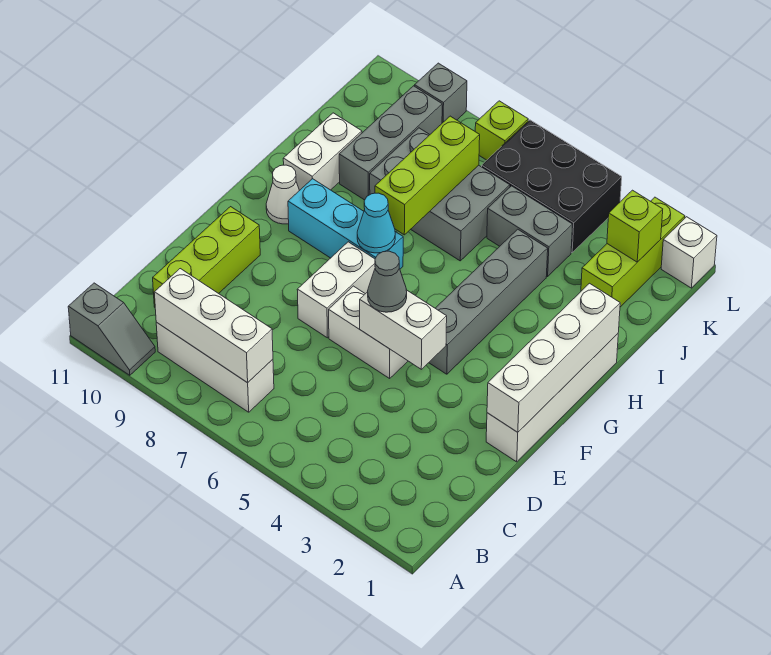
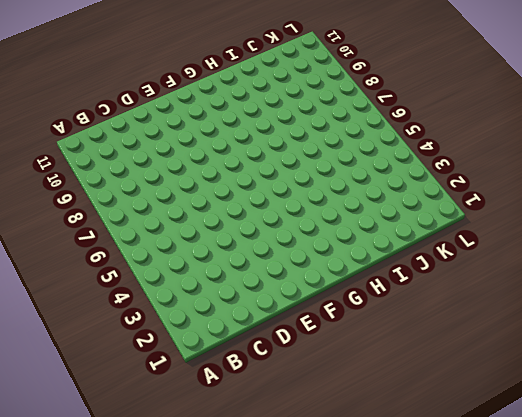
none -> grey 1x2 slope [68,283,155,375]
none -> white 1x3 brick [156,322,274,412]
none -> lime 1x3 brick [153,207,260,307]

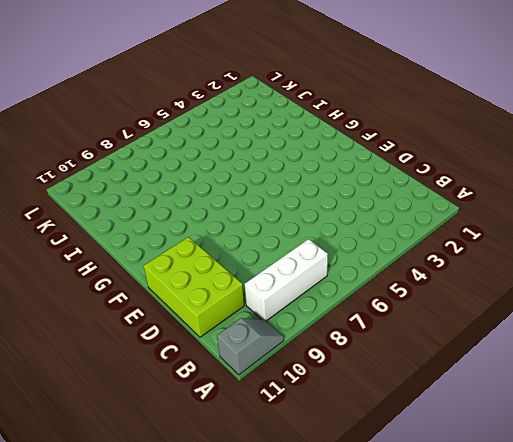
lime 2x3 brick [144,237,244,337] -> lime 1x3 brick [153,207,260,307]
none -> white 1x4 brick [486,334,618,462]
none -> white 1x2 brick [329,286,408,378]
none -> white 1x2 brick [297,242,375,338]

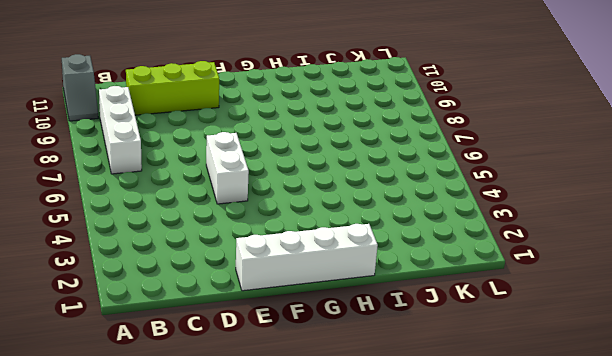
none -> white 1x2 brick [297,242,375,338]
none -> grey 1x4 brick [429,229,548,374]
none -> cyan 1x3 brick [288,179,403,269]

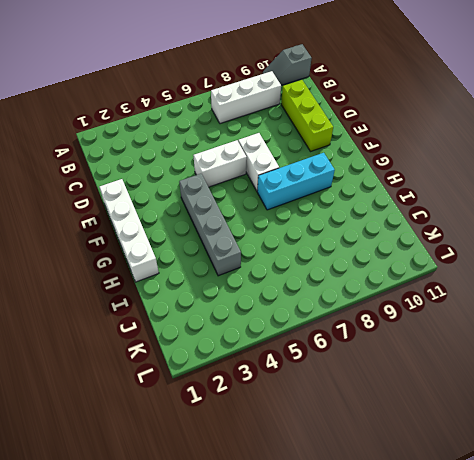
none -> white 1x1 cone [266,165,299,224]
none -> white 1x2 brick [283,113,362,190]
none -> grey 2x3 brick [370,128,510,261]

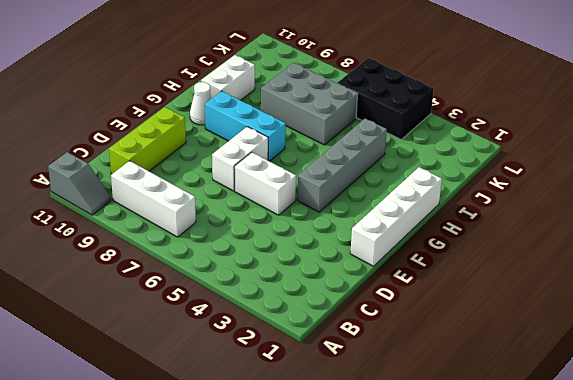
none -> grey 1x3 brick [339,86,442,200]
none -> lime 1x3 brick [581,197,685,307]
none -> grey 1x2 brick [487,186,573,277]

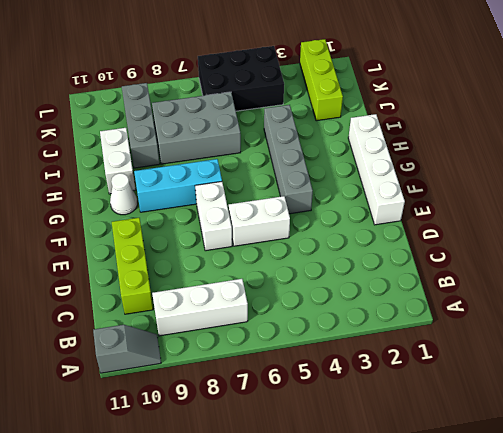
none -> grey 1x2 brick [487,186,573,277]
none -> white 1x1 brick [661,217,717,288]
none -> lime 1x1 brick [475,101,528,160]

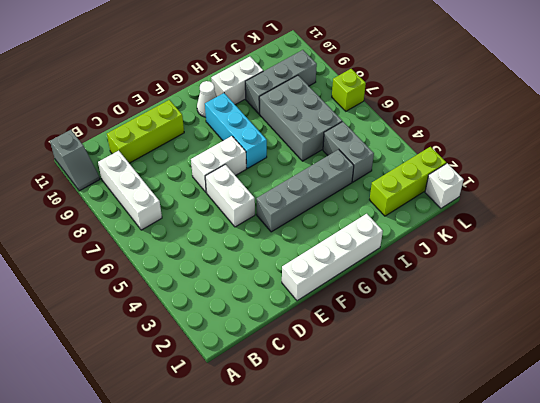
none -> black 2x3 brick [482,120,622,252]
none -> grey 1x1 brick [415,63,467,123]
none -> white 1x3 brick [154,269,273,383]

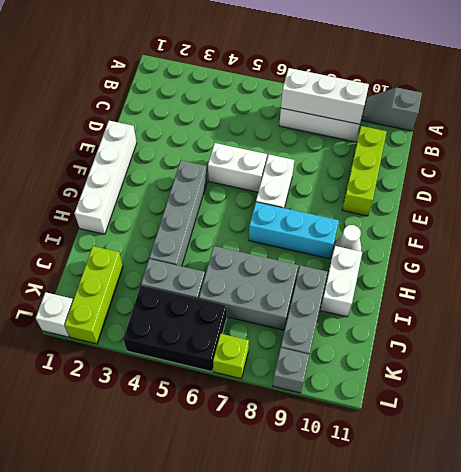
none -> white 1x4 brick [487,283,620,432]
none -> white 1x2 brick [360,290,447,369]
none -> cyan 1x1 cone [357,193,395,253]

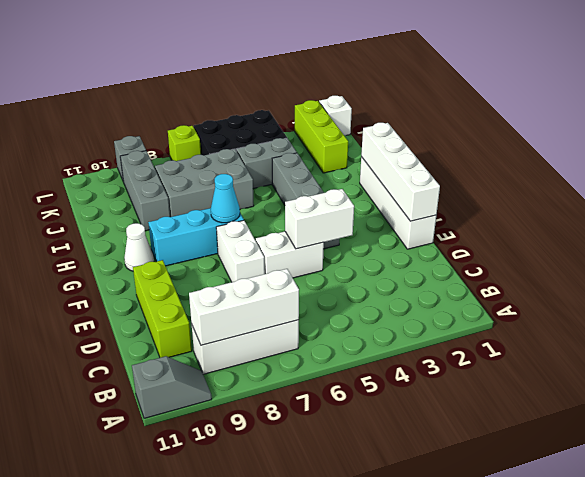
none -> white 1x2 brick [283,113,362,190]
none -> lime 1x3 brick [375,116,480,235]
none -> lime 1x1 brick [607,190,663,262]

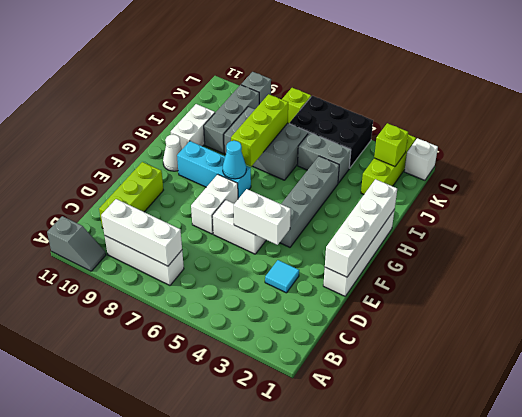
cyan 1x1 tile [265,260,299,293] -> none
none -> grey 1x1 cone [368,251,407,312]

